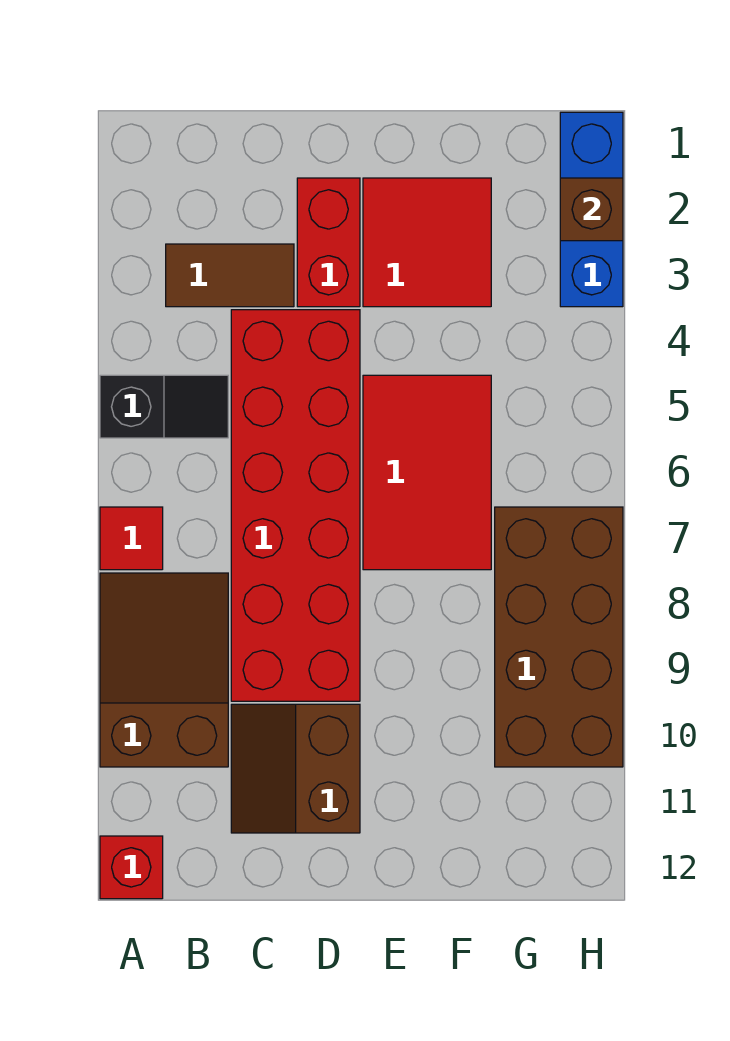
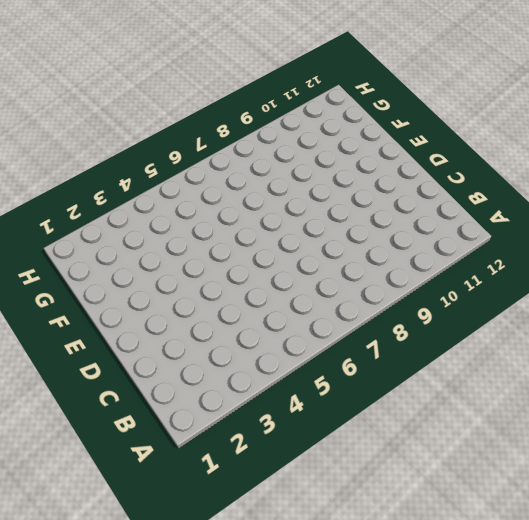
none -> black 1x2 slope [100,375,228,438]
none -> red 1x1 tile [100,507,163,570]
none -> brown 2x3 slope [100,573,228,767]

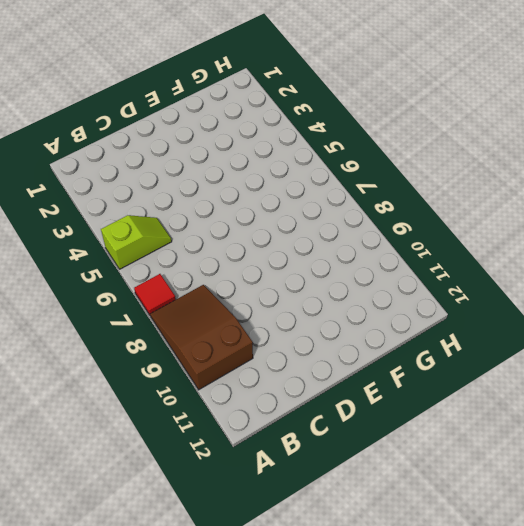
lime 1x2 slope [101,215,172,269] -> black 1x2 slope [100,375,228,438]
none -> red 1x1 brick [100,836,163,899]
none -> brown 1x2 tile [166,244,294,307]
none -> red 2x6 brick [231,310,360,701]

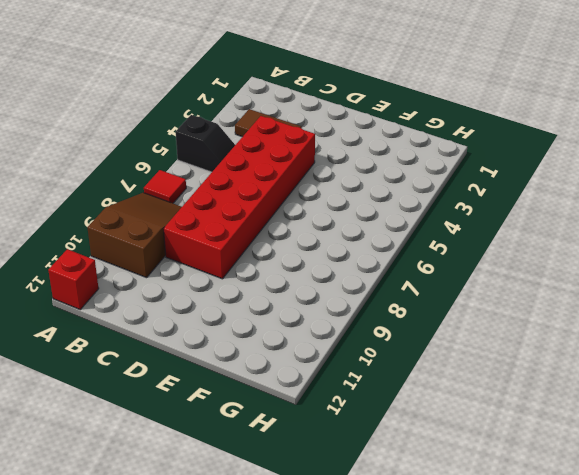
none -> brown 2x2 slope [231,704,360,833]
none -> red 1x2 brick [297,178,360,307]
none -> red 2x2 tile [363,178,491,307]

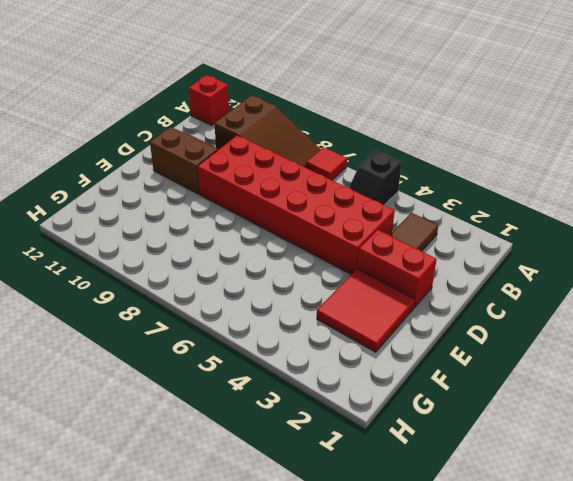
none -> red 2x3 tile [363,375,491,570]
none -> brown 2x4 brick [495,507,623,767]
none -> blue 1x3 brick [560,112,623,307]

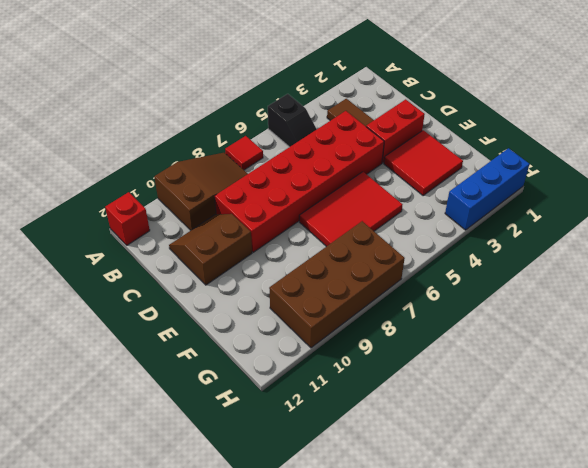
none -> brown 1x1 brick [560,178,623,241]

